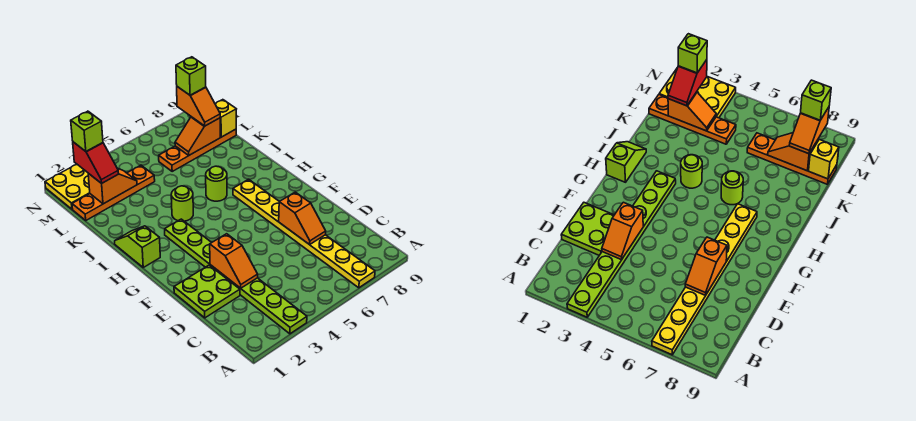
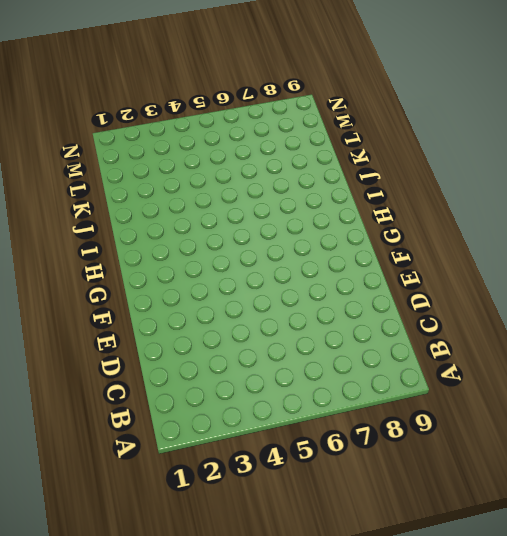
none -> lime 1x8 plate [165,219,307,334]
none -> yellow 1x8 plate [233,179,375,288]
none -> lime 2x2 plate [174,265,240,318]

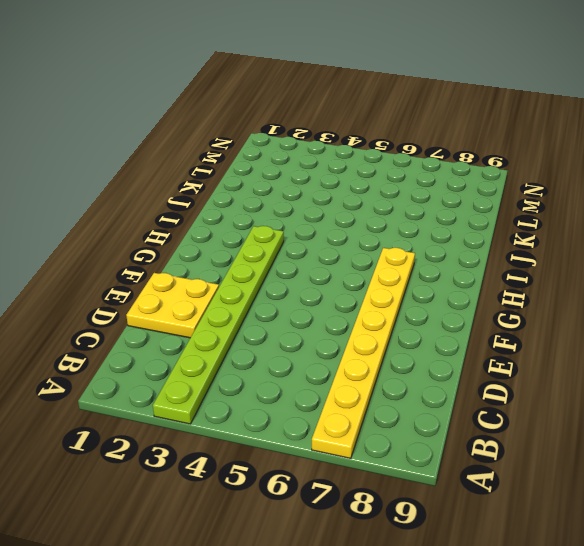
yellow 2x2 plate [126,273,219,338] -> lime 2x2 plate [174,265,240,318]
none -> lime 1x2 slope [115,226,160,267]
none -> lime 1x1 round brick [171,186,193,221]
none -> lime 1x1 round brick [206,166,227,201]

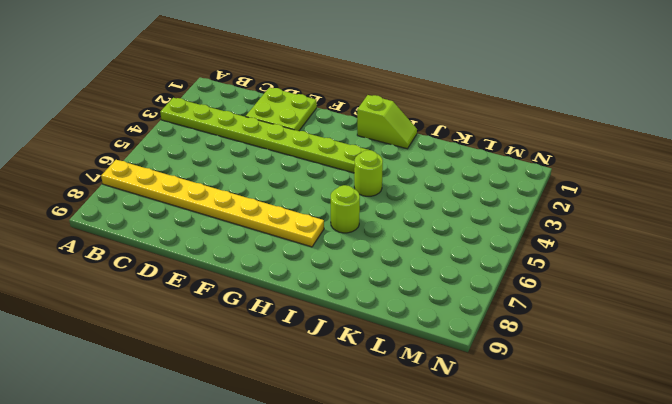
none -> orange 1x4 plate [72,165,155,220]
none -> orange 1x4 plate [159,129,236,171]
none -> yellow 2x3 plate [45,165,90,209]

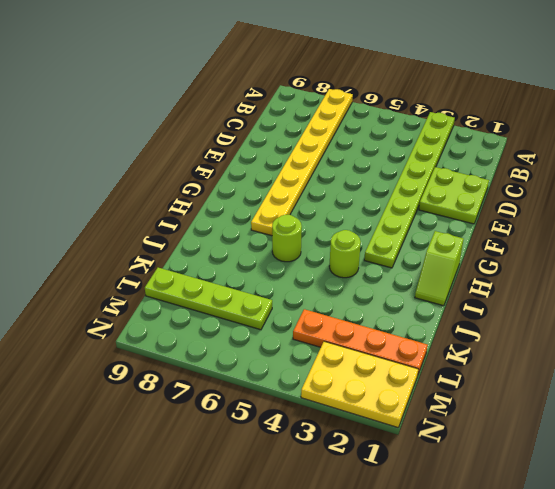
lime 1x4 plate [145,268,272,330] -> orange 1x4 plate [159,129,236,171]
none -> orange 1x2 slope [210,234,258,288]
none -> orange 1x2 slope [279,192,326,245]
none -> orange 1x2 slope [88,168,137,204]

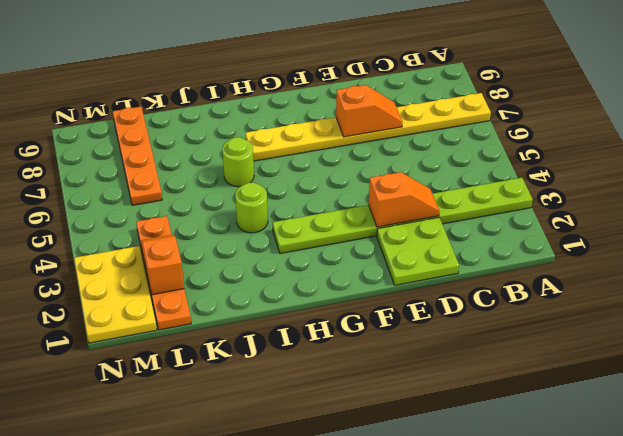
none -> lime 1x2 slope [115,226,160,267]
none -> orange 1x2 slope [175,117,220,156]
none -> yellow 1x1 brick [215,100,236,137]

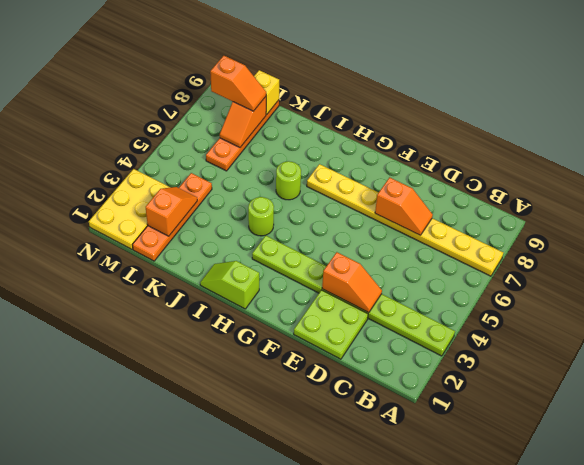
none -> red 1x2 slope [73,142,119,183]
none -> lime 1x1 brick [71,111,103,151]
none -> lime 1x1 brick [176,57,206,95]

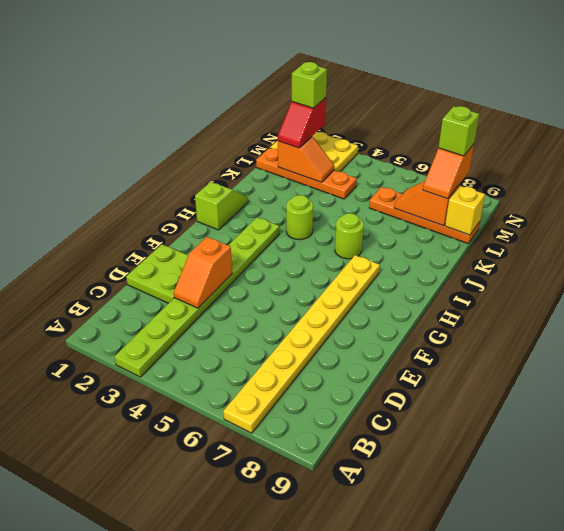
none -> orange 1x2 slope [279,192,326,245]

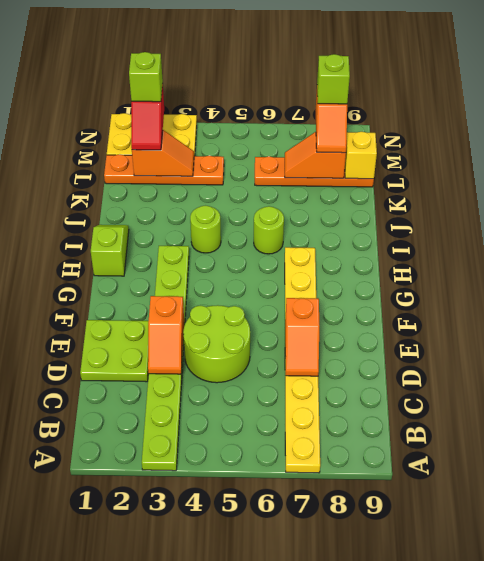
lime 2x2 round brick [183,305,250,383] -> none

